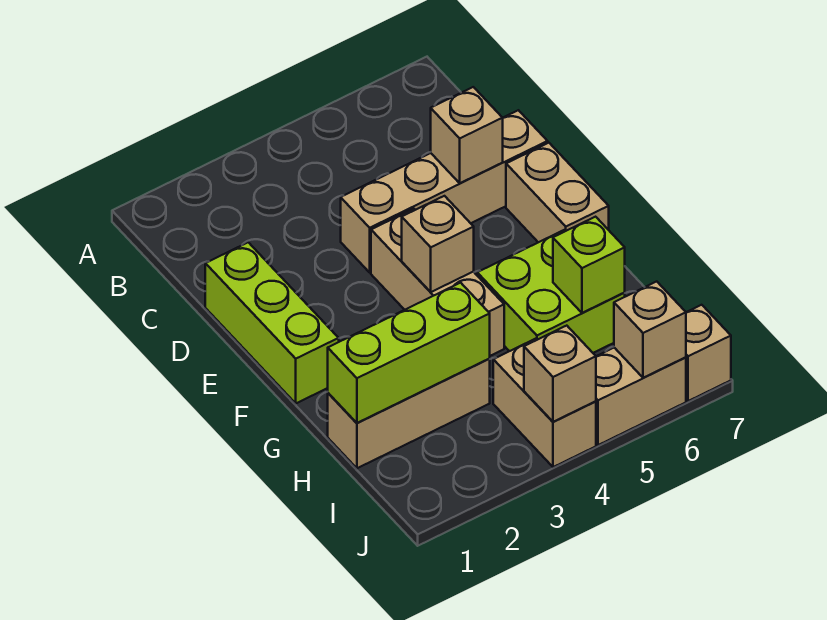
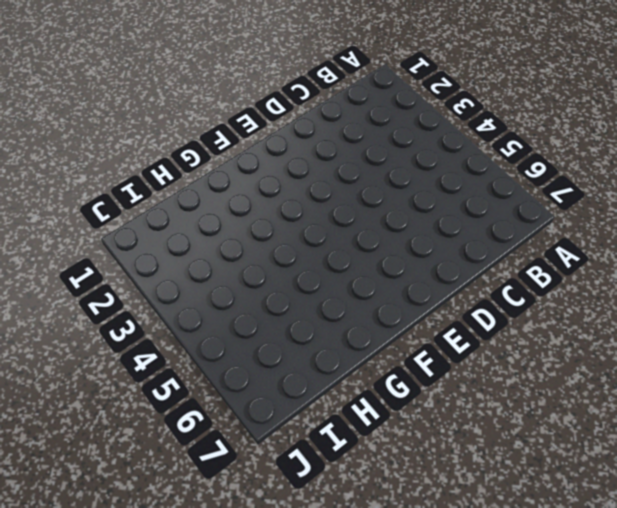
none -> lime 1x3 brick [205,242,339,403]
none -> tan 1x4 brick [341,110,548,272]
none -> tan 1x3 brick [371,209,504,356]

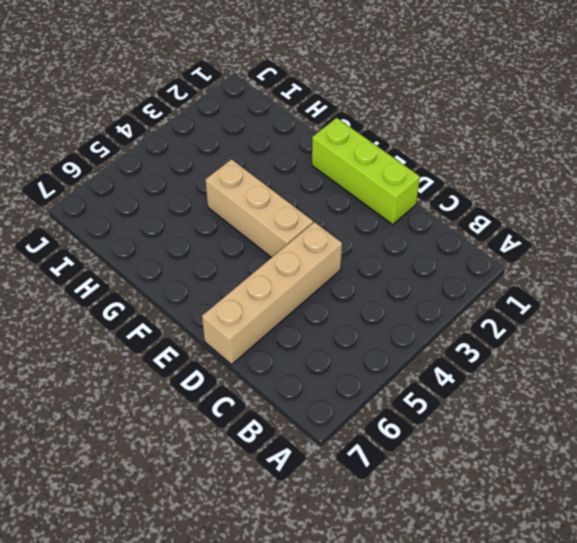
none -> tan 1x2 brick [506,143,609,242]
none -> lime 2x2 brick [477,230,625,353]
none -> tan 1x3 brick [328,358,490,468]

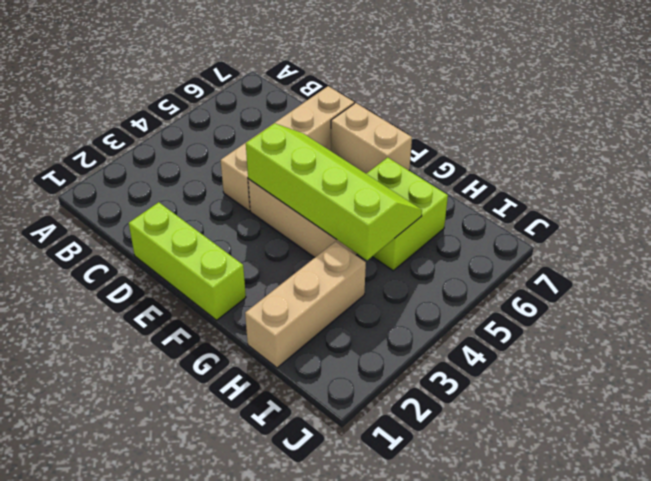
lime 2x4 slope [246,123,422,260] -> tan 1x1 brick [402,196,474,292]
none -> tan 1x2 brick [493,339,596,467]
none -> tan 1x2 brick [596,348,686,445]
none -> tan 1x1 brick [686,305,731,401]

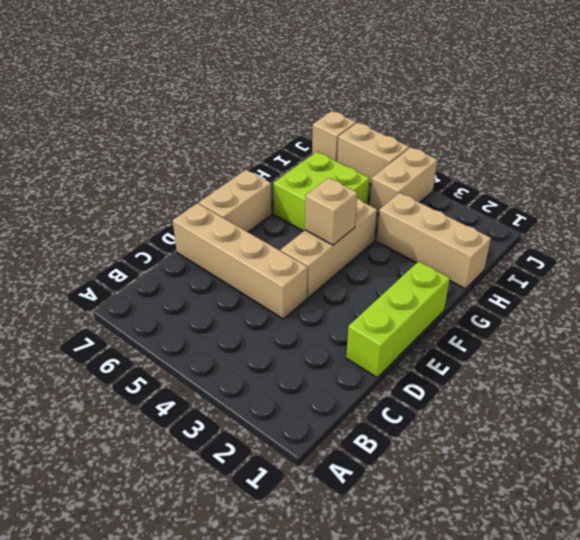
none -> tan 1x1 brick [431,87,503,183]
none -> lime 1x3 brick [328,283,490,423]
none -> lime 1x1 brick [553,217,625,313]

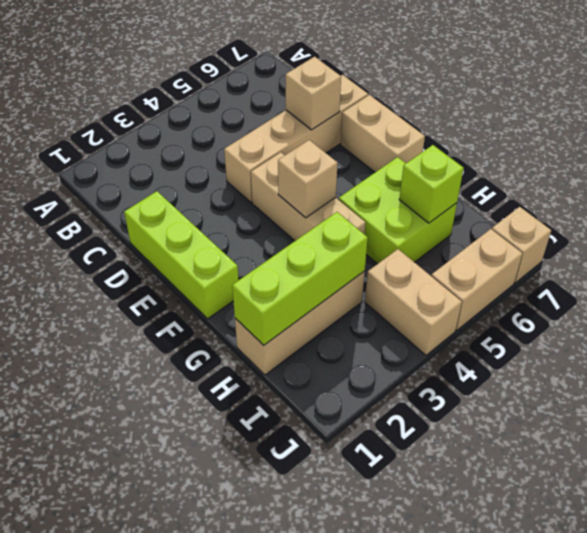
none -> tan 1x1 brick [524,326,596,422]
none -> tan 1x1 brick [614,282,686,378]

